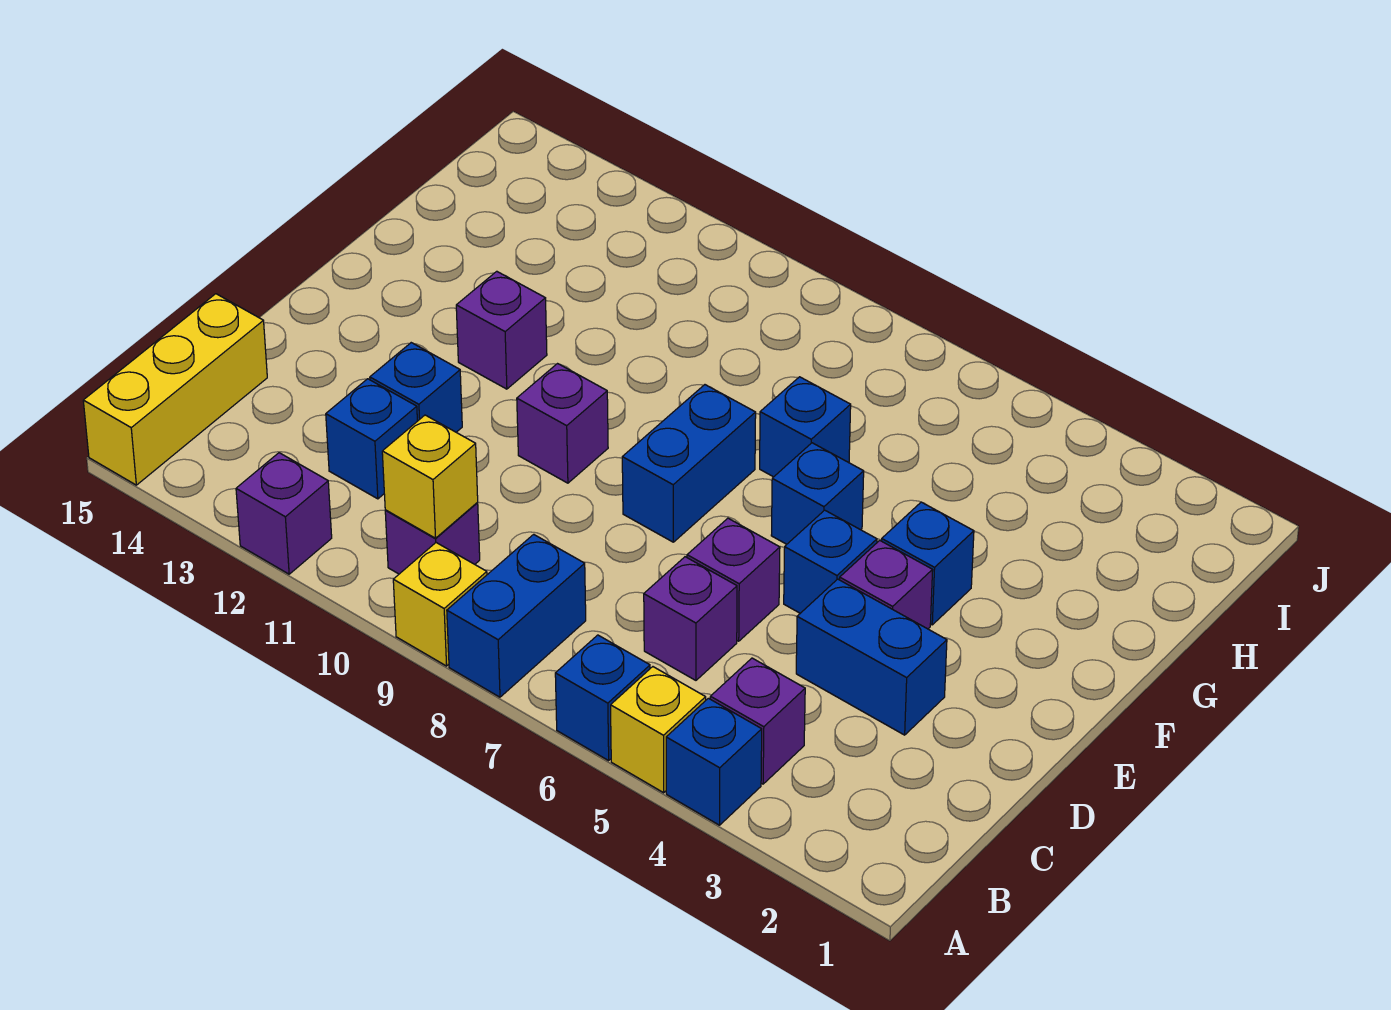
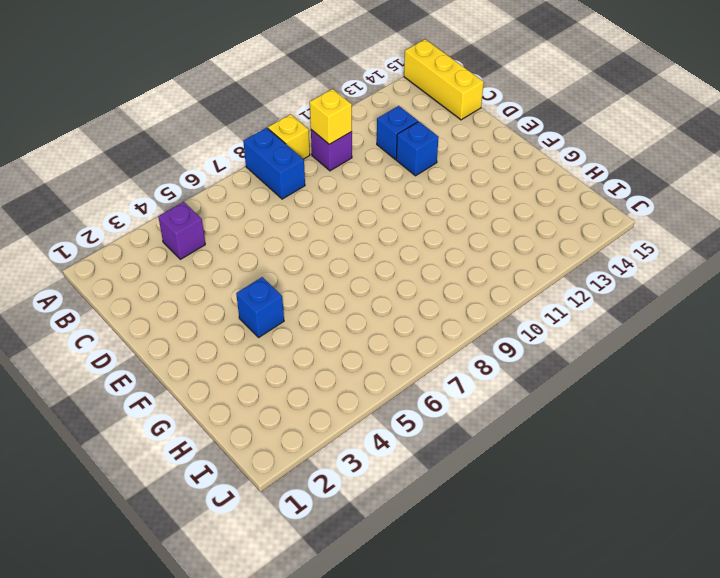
none -> blue 1x1 brick [666,698,762,825]
none -> yellow 1x1 brick [611,667,706,793]
none -> blue 1x1 brick [555,635,650,761]

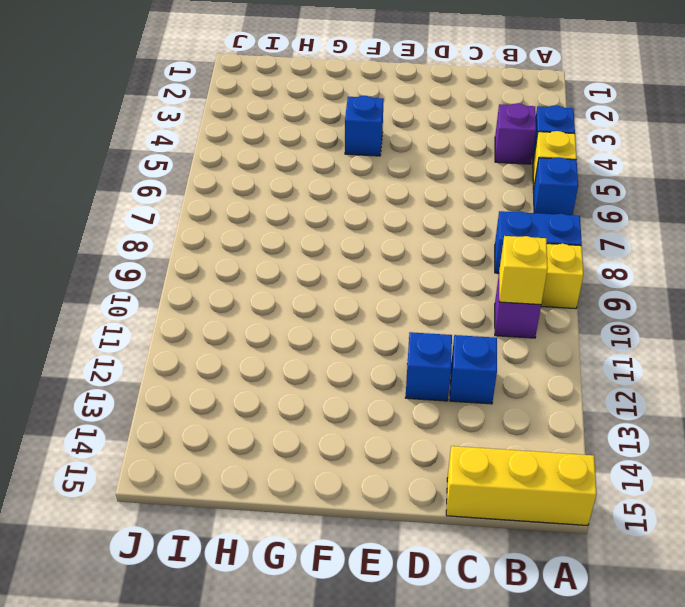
none -> purple 1x1 brick [236,453,332,574]
none -> purple 1x1 brick [644,557,737,680]
none -> blue 1x2 brick [796,579,947,735]

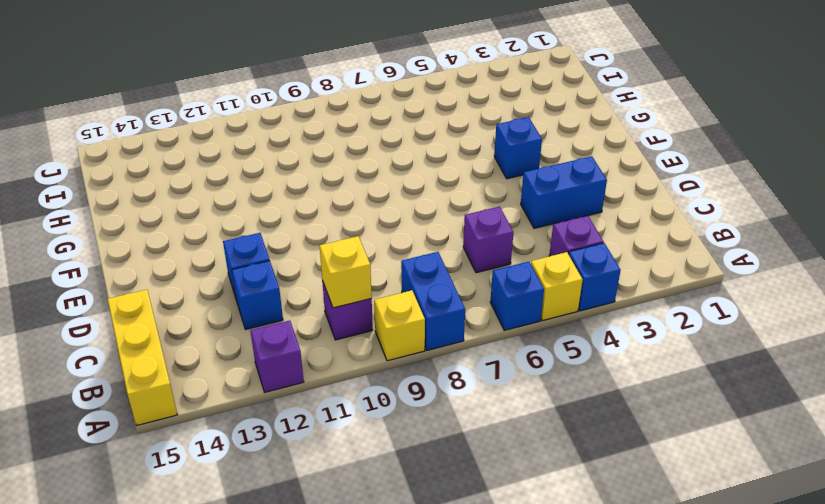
none -> purple 1x1 brick [687,518,780,641]
none -> purple 1x1 brick [840,540,933,629]
none -> blue 1x1 brick [784,510,877,613]

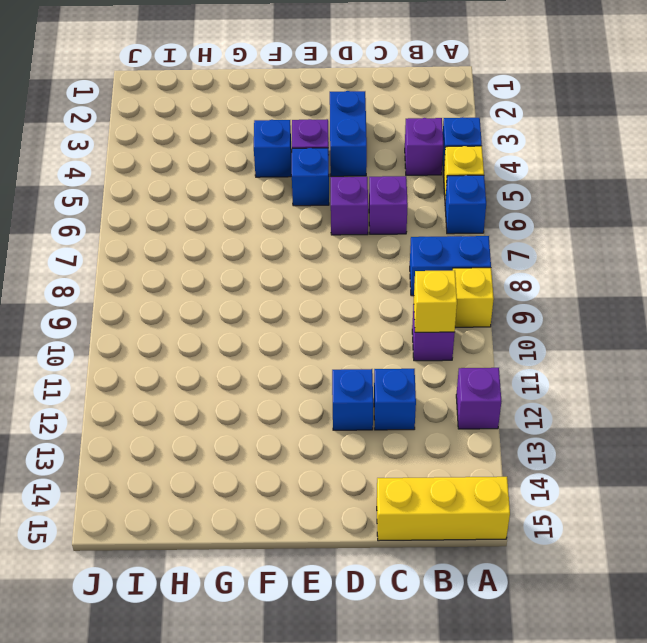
none -> blue 1x2 brick [622,385,756,542]
none -> purple 1x1 brick [517,364,608,483]
none -> blue 1x1 brick [771,443,864,544]

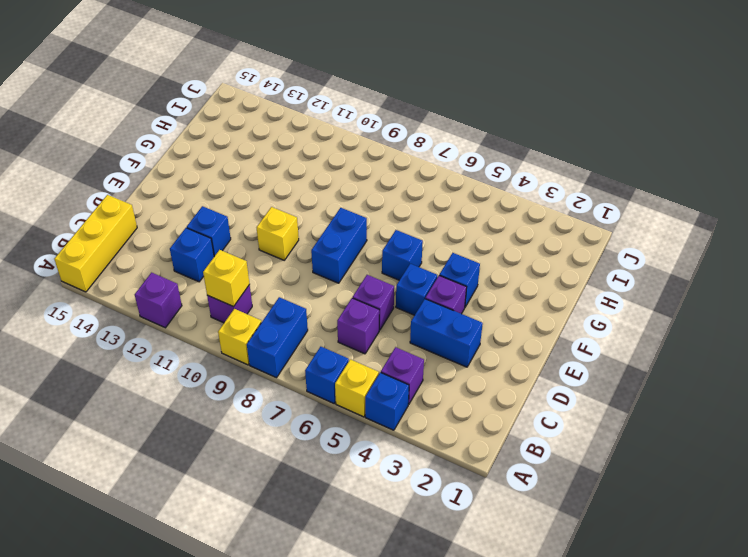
yellow 1x1 brick [257,207,299,260] -> purple 1x1 brick [517,364,608,483]
none -> purple 1x1 brick [456,271,547,389]
none -> blue 1x1 brick [760,377,851,477]

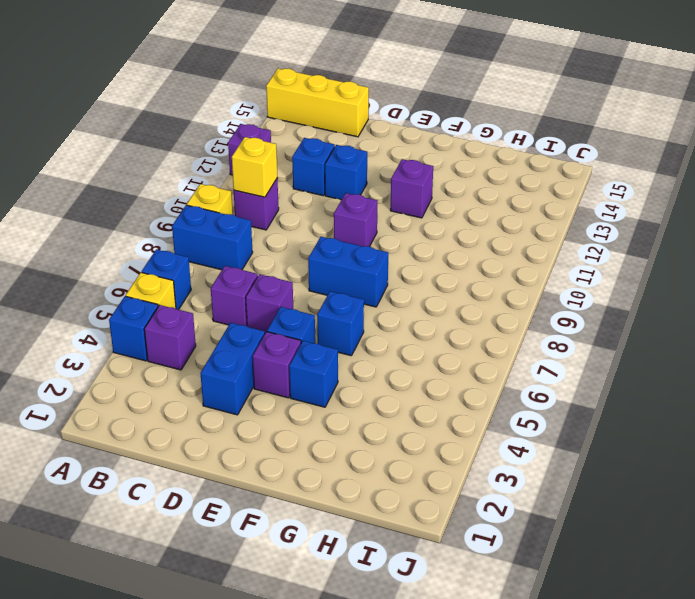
none -> blue 1x1 brick [760,377,851,477]

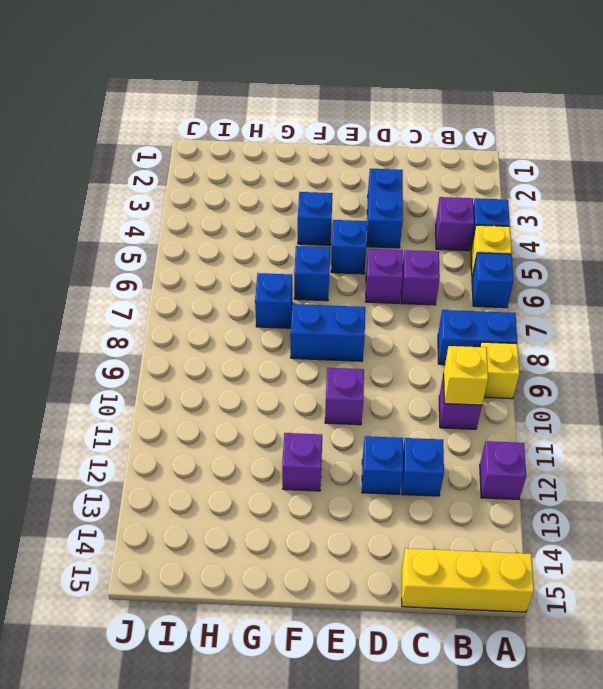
none -> purple 1x1 brick [840,540,933,629]

